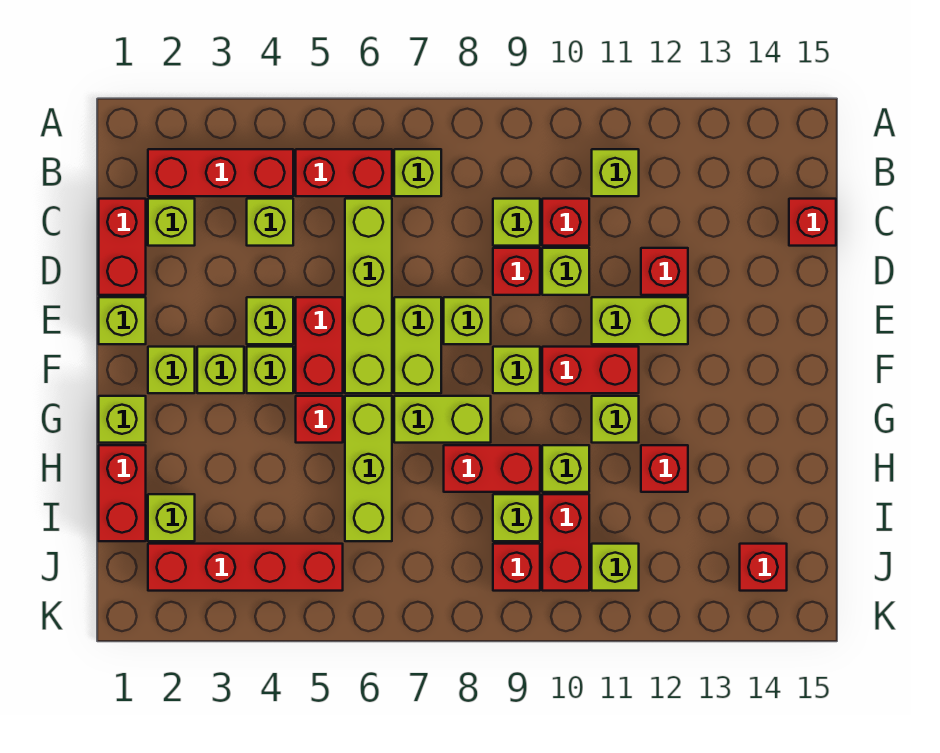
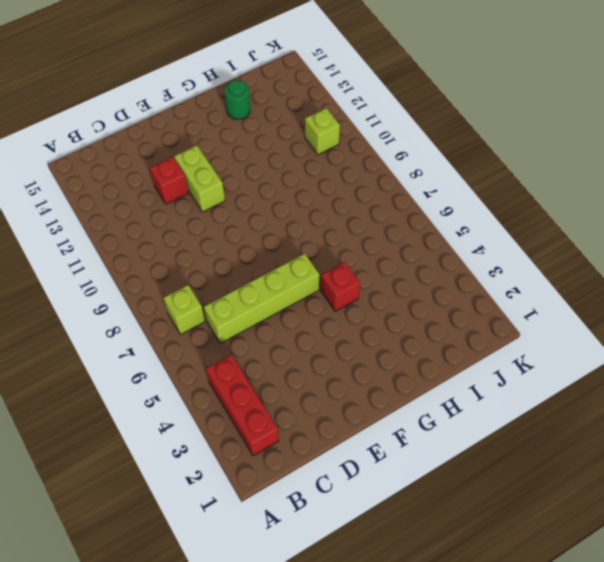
green 1x1 round brick [224,80,250,119] -> none
none -> red 1x2 brick [296,149,392,196]
none -> lime 1x1 brick [592,149,639,196]
none -> red 1x2 brick [99,199,146,295]
none -> lime 1x1 brick [148,199,195,246]

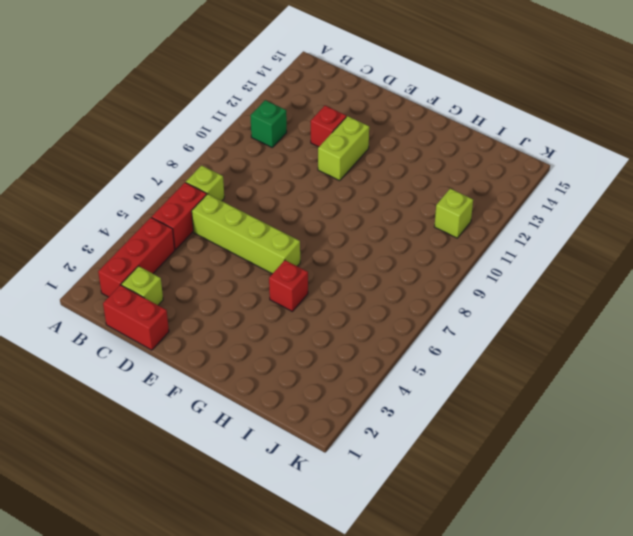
green 1x1 brick [250,100,287,147] -> lime 1x1 brick [592,149,639,196]
none -> lime 1x1 brick [247,199,293,246]
none -> lime 1x1 brick [493,199,540,246]
none -> red 1x1 brick [542,199,589,246]
none -> red 1x1 brick [789,199,836,246]

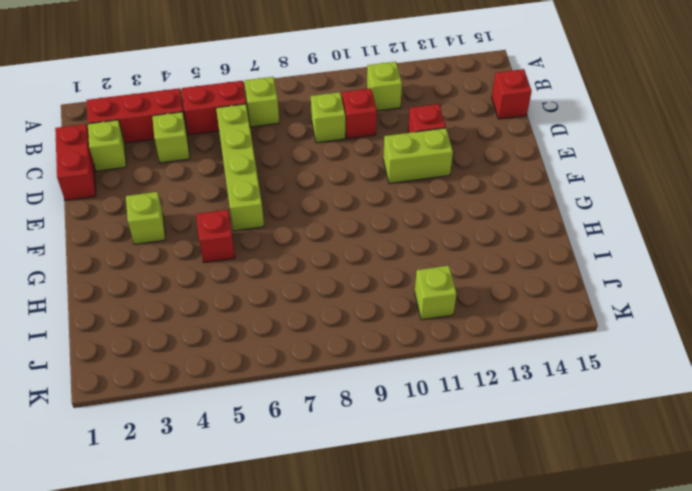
none -> red 1x1 brick [493,248,540,295]
none -> lime 1x1 brick [542,248,589,295]
none -> lime 1x1 brick [99,297,146,344]
none -> lime 1x1 brick [247,297,293,344]

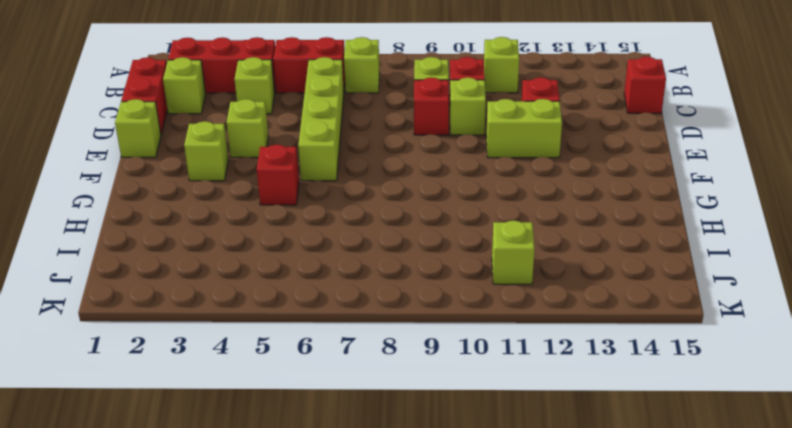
none -> red 1x2 brick [296,297,343,393]
none -> lime 1x2 brick [394,297,441,393]
none -> lime 1x1 brick [444,297,491,344]
none -> lime 1x1 brick [148,347,195,393]

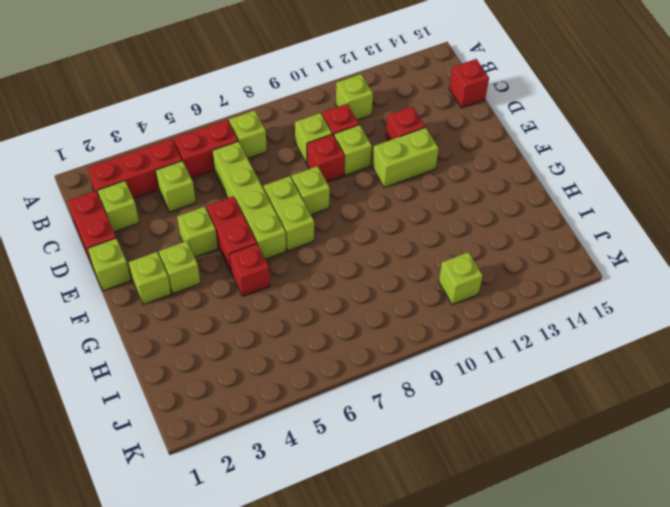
none -> lime 1x1 brick [247,347,293,393]
none -> lime 1x1 brick [493,347,540,393]
none -> red 1x2 brick [542,347,639,393]
none -> lime 1x1 brick [99,396,146,443]

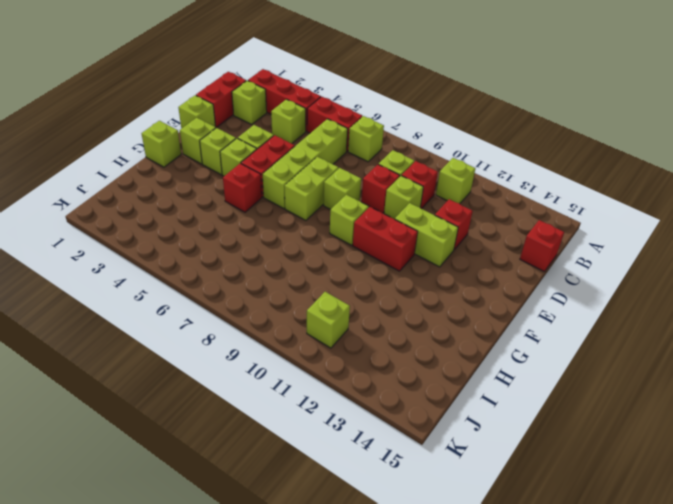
none -> lime 1x3 brick [345,396,392,541]
none -> lime 1x2 brick [394,396,491,443]
none -> lime 1x1 brick [592,396,639,443]
none -> red 1x2 brick [99,445,146,541]

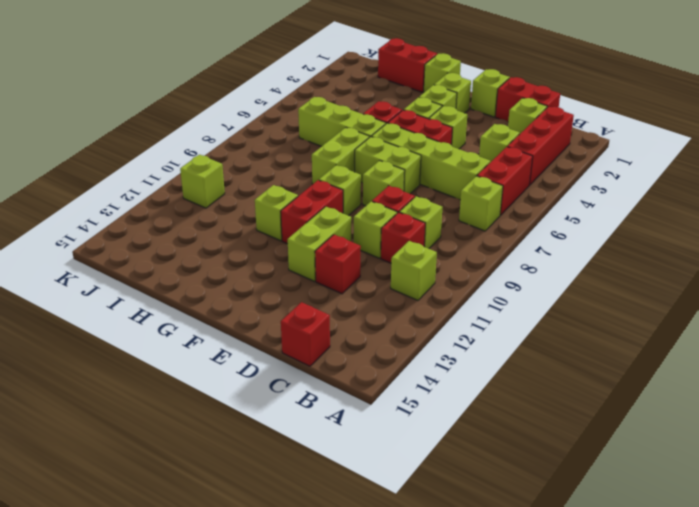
none -> red 1x2 brick [444,445,540,492]
none -> lime 1x1 brick [542,445,589,492]
none -> red 1x1 brick [641,445,688,492]
none -> lime 1x1 brick [148,494,195,541]

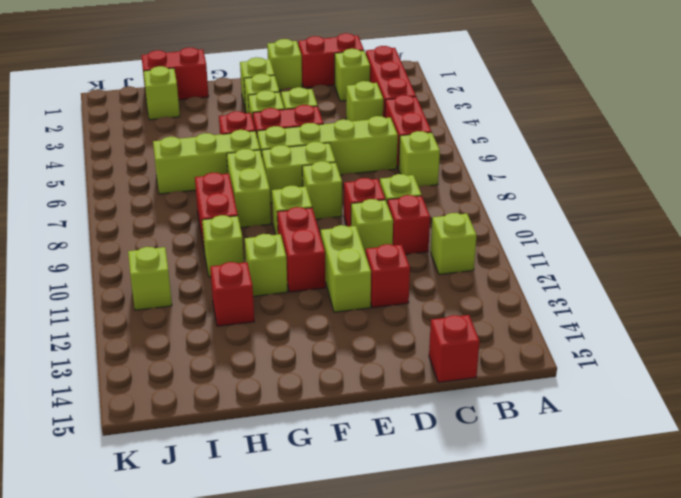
none -> lime 1x1 brick [99,396,146,443]
none -> lime 1x1 brick [493,494,540,541]
none -> red 1x2 brick [542,494,589,591]
none -> red 1x4 brick [148,544,343,591]

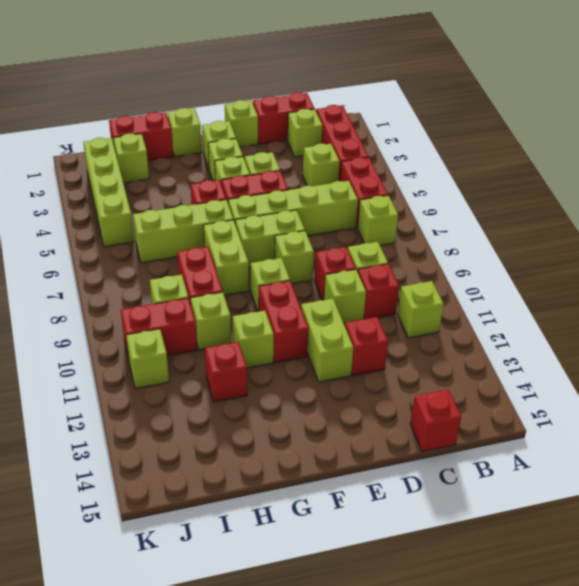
lime 1x4 brick [83,138,134,247] -> red 1x4 brick [148,544,343,591]
none -> red 1x1 brick [493,544,540,591]
none -> red 1x1 brick [740,544,787,591]

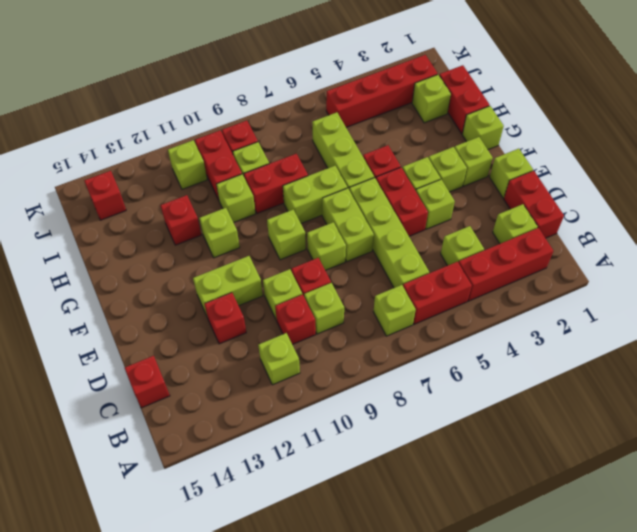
none -> red 1x2 brick [542,347,639,393]

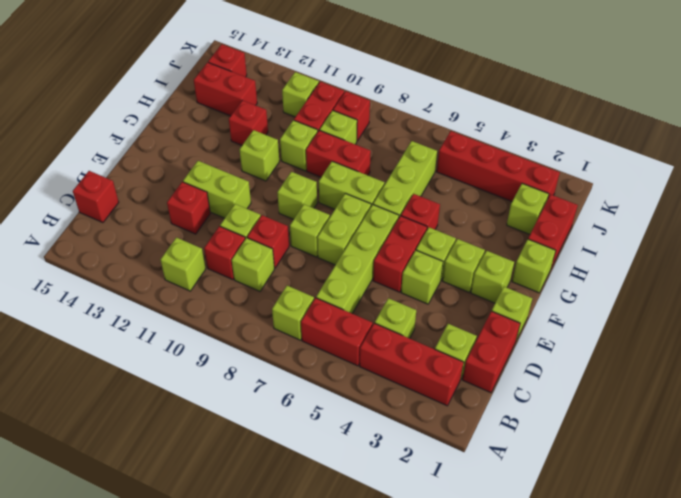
red 1x2 brick [194,62,257,116] -> red 1x2 brick moved to [542,347,639,393]

